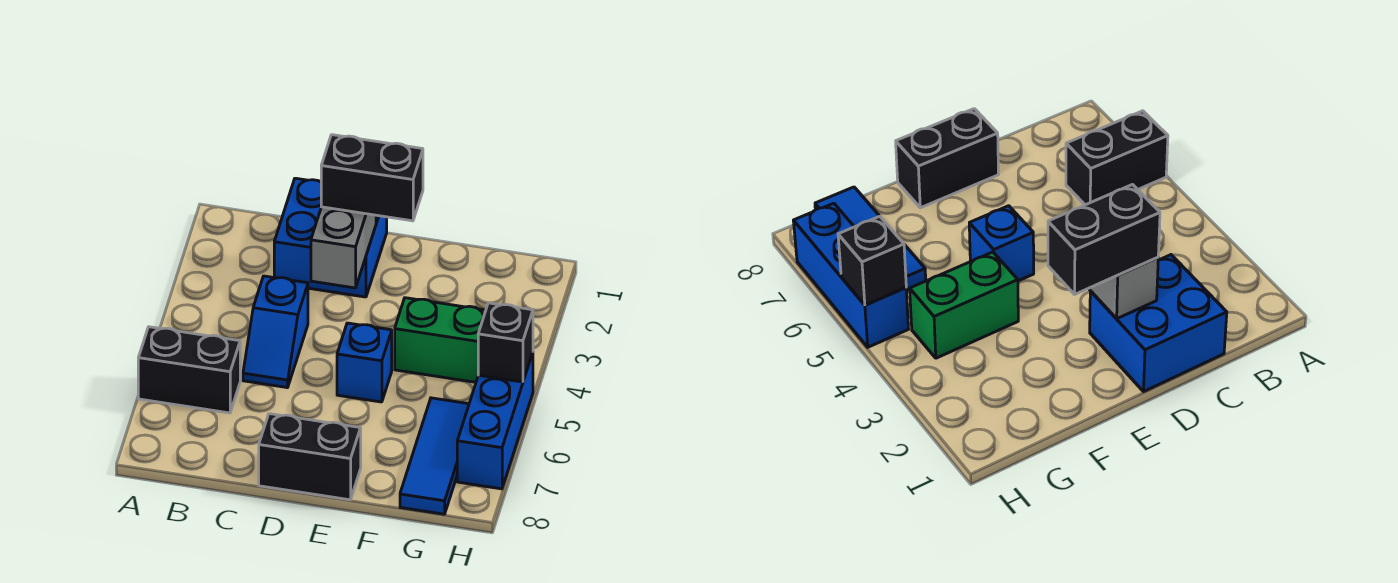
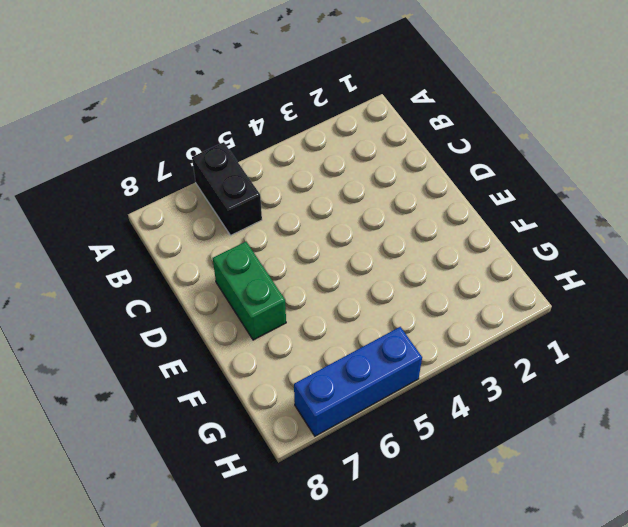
green 1x2 brick [213,242,286,340] -> green 1x2 brick moved to [395,298,486,382]
none -> blue 2x2 brick [274,178,387,297]
none -> blue 1x2 slope [243,276,308,388]

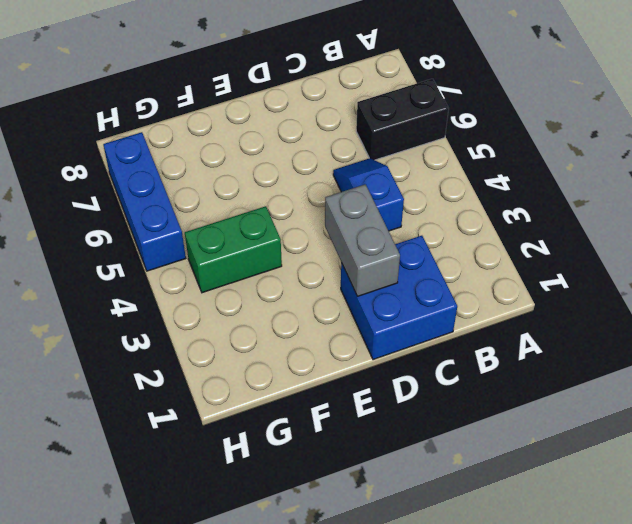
none -> black 1x2 brick [259,414,361,500]
none -> blue 1x1 brick [337,323,392,402]

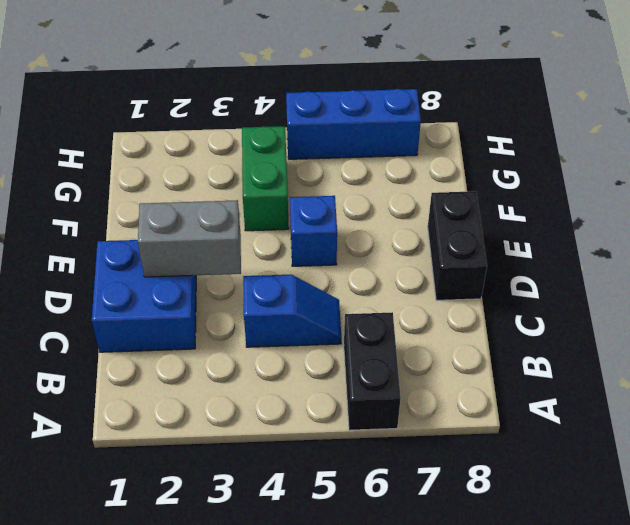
none -> blue 1x3 tile [400,398,469,514]
none -> black 1x1 brick [478,303,533,382]

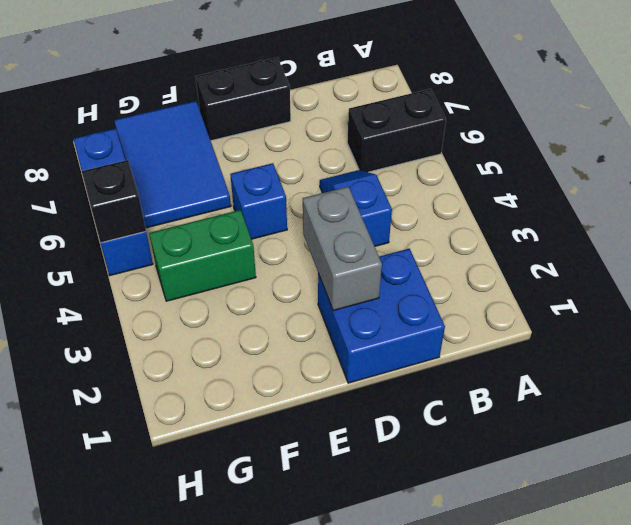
blue 2x3 tile [114,101,231,228] -> blue 1x3 tile [400,398,469,514]
none -> black 1x2 brick [321,135,423,221]

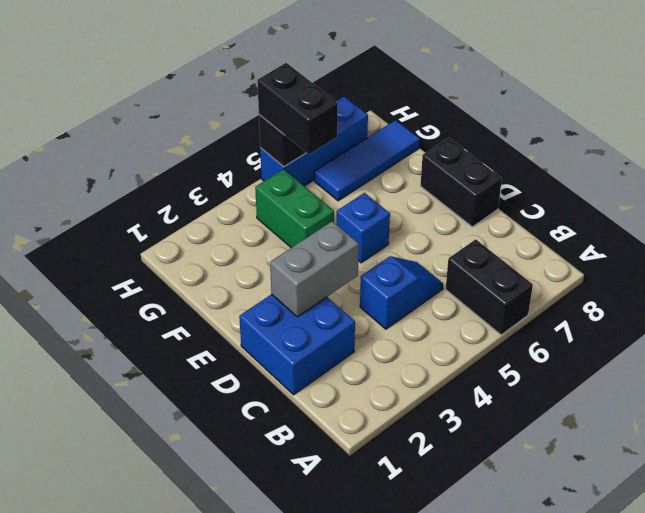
black 1x2 brick [257,63,338,154] -> black 1x2 brick moved to [321,135,423,221]

